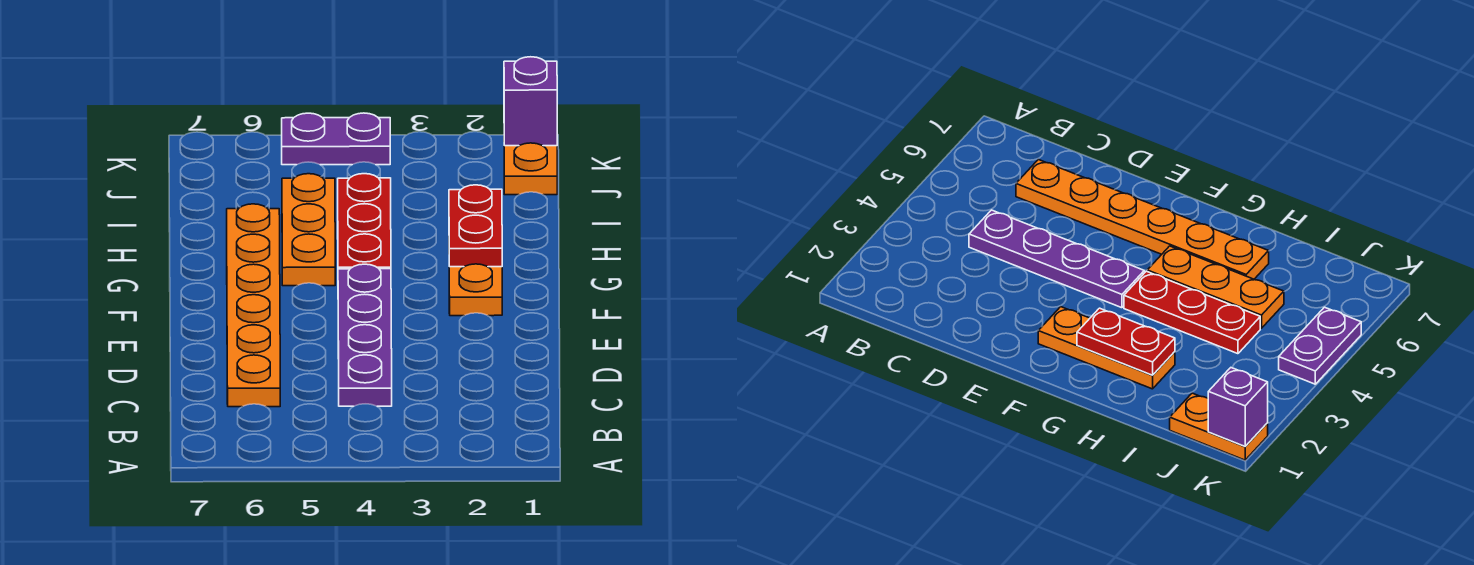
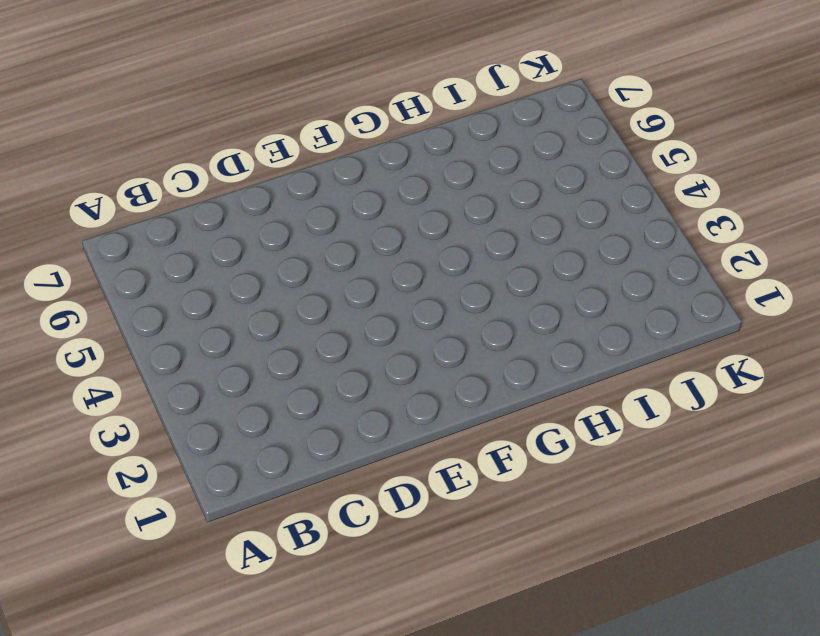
none -> purple 1x4 plate [338,264,392,406]
none -> orange 1x6 plate [227,204,280,407]

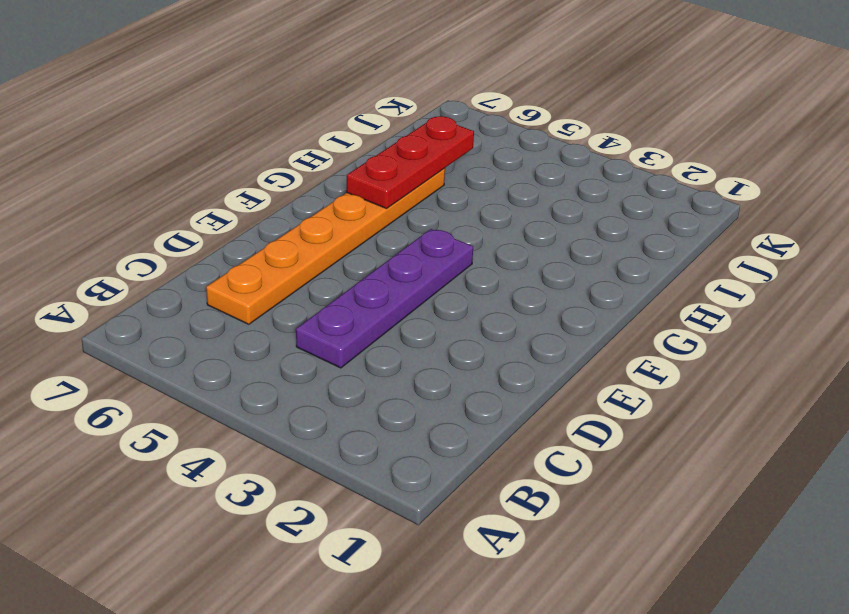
red 1x3 plate [346,116,474,209] -> red 1x3 plate moved to [338,174,391,269]
none -> orange 1x3 plate [449,264,502,316]
none -> orange 1x3 plate [282,174,335,286]

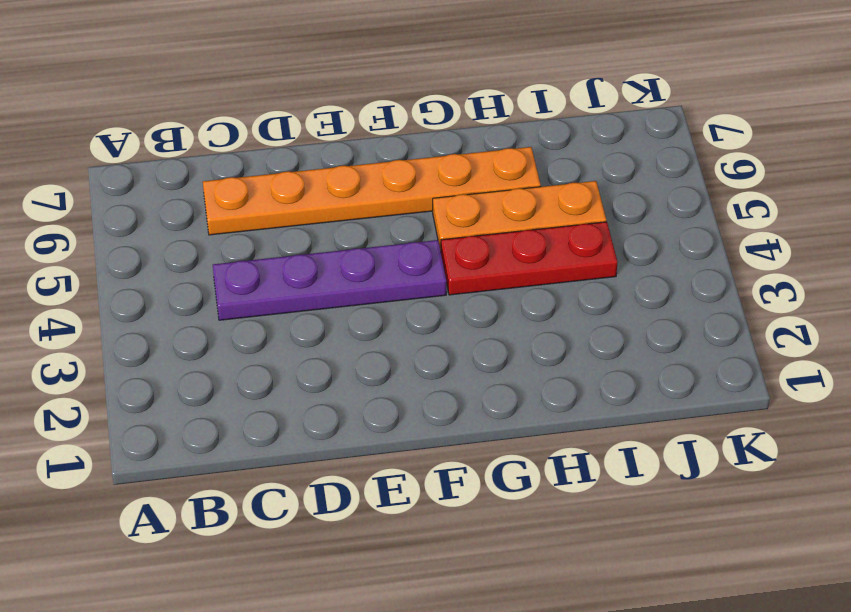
none -> orange 1x3 plate [449,264,502,316]
none -> orange 1x2 plate [504,143,557,195]

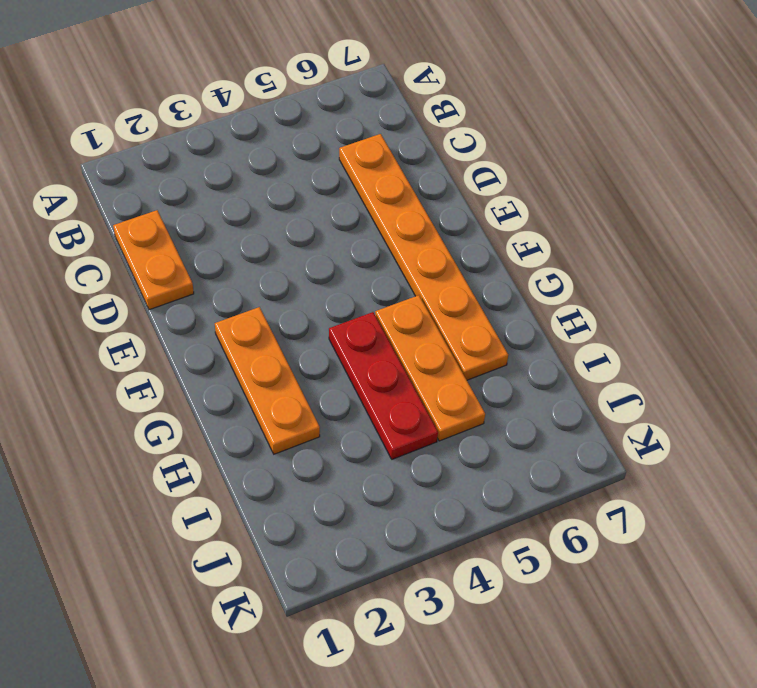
orange 1x2 plate [113,210,194,310] -> orange 1x2 plate moved to [504,143,557,195]
none -> purple 1x4 plate [338,264,392,406]
none -> purple 1x2 plate [282,113,390,165]

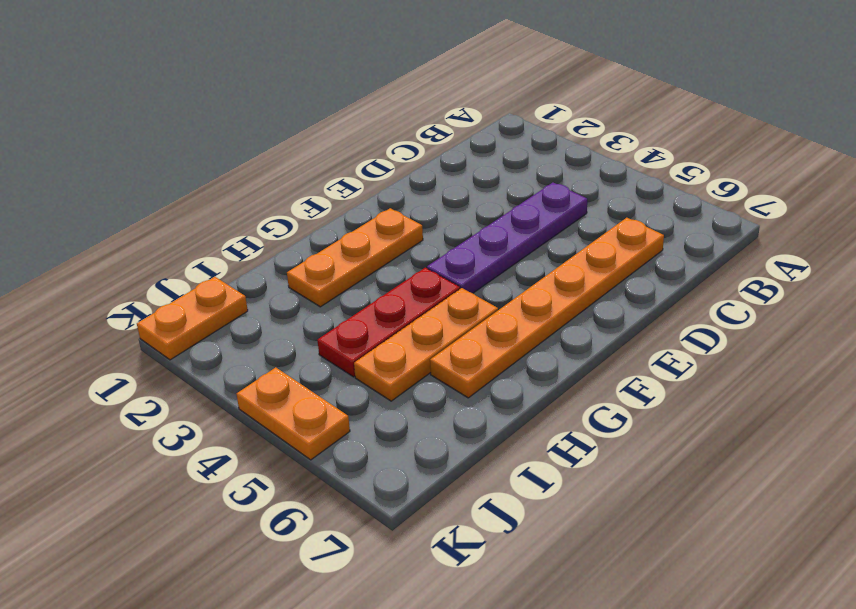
orange 1x2 plate [237,367,350,460] -> purple 1x2 plate [282,113,390,165]
none -> red 1x2 plate [449,185,502,267]
none -> purple 1x1 brick [504,57,557,146]

